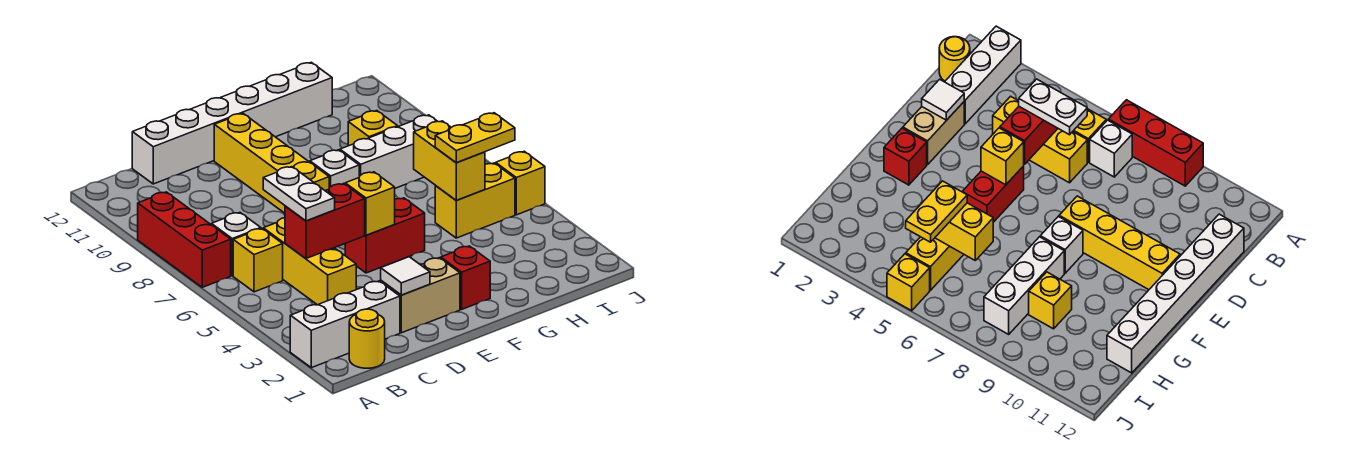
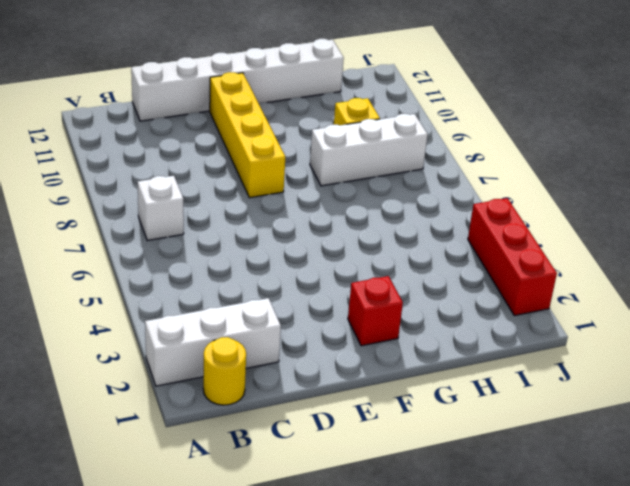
red 1x3 brick [468,198,557,316] -> red 1x3 brick moved to [138,192,231,287]
none -> yellow 1x1 brick [233,229,283,292]
none -> yellow 1x3 brick [263,218,356,305]
none -> tan 1x2 brick [381,258,460,333]

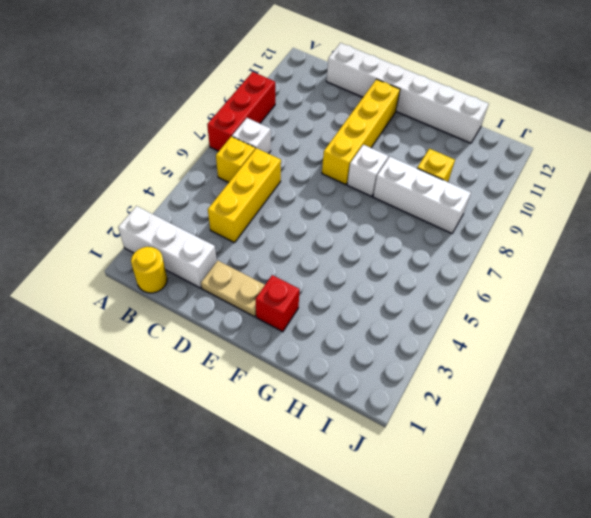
tan 1x2 plate [201,261,265,317] -> tan 1x2 brick [381,258,460,333]
none -> red 1x2 brick [345,198,425,273]
none -> yellow 1x2 brick [435,163,515,238]
none -> yellow 1x1 brick [496,151,545,215]

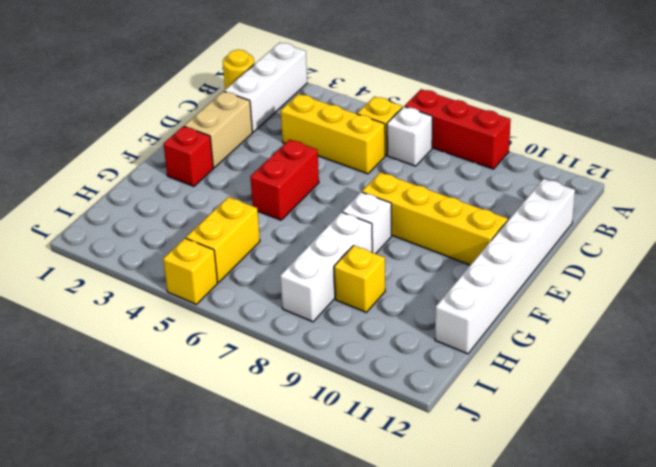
none -> red 1x2 brick [285,184,365,259]
none -> white 1x1 tile [381,257,430,295]
none -> yellow 1x1 brick [345,172,395,235]

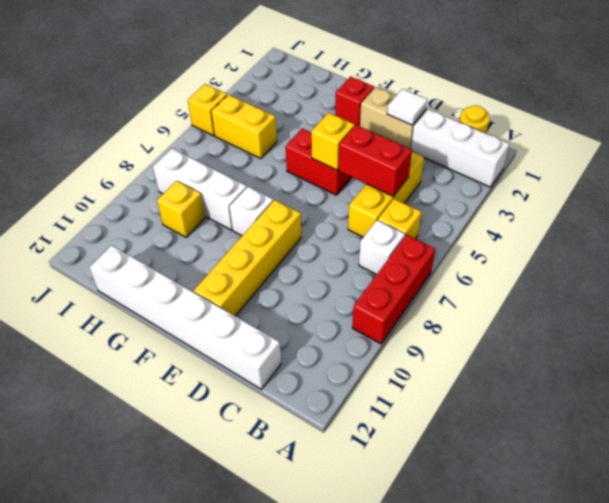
none -> yellow 1x2 brick [414,121,485,200]
none -> white 1x2 plate [263,167,335,221]
none -> yellow 1x2 plate [435,113,515,163]

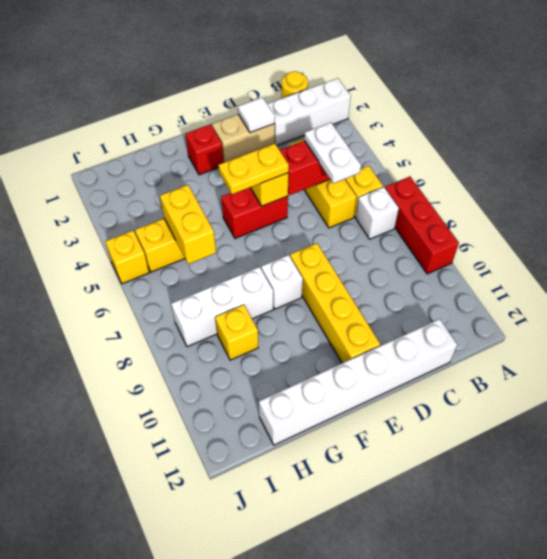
yellow 1x2 plate [218,144,289,194] -> yellow 1x2 plate moved to [435,113,515,163]

